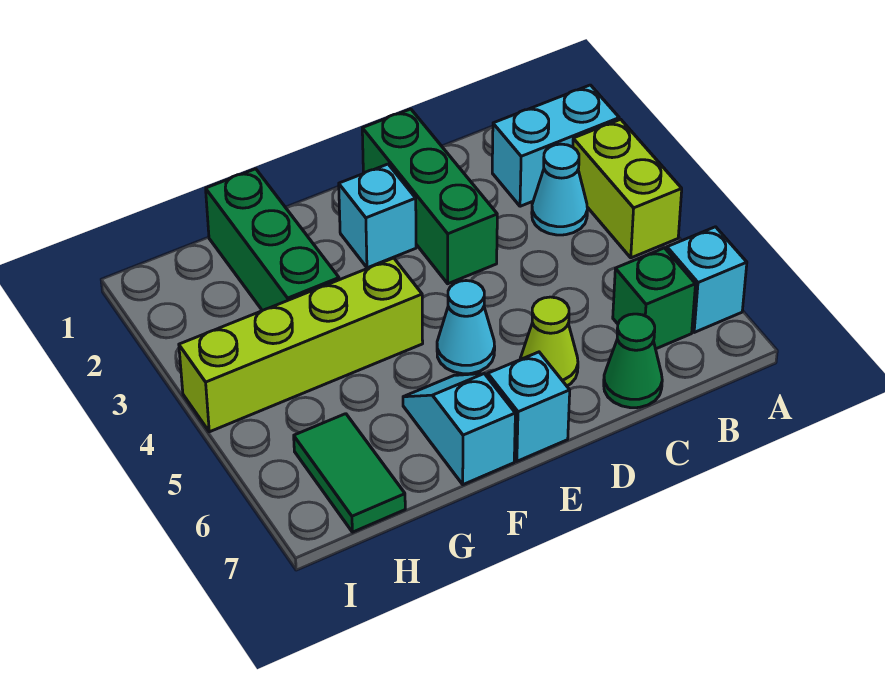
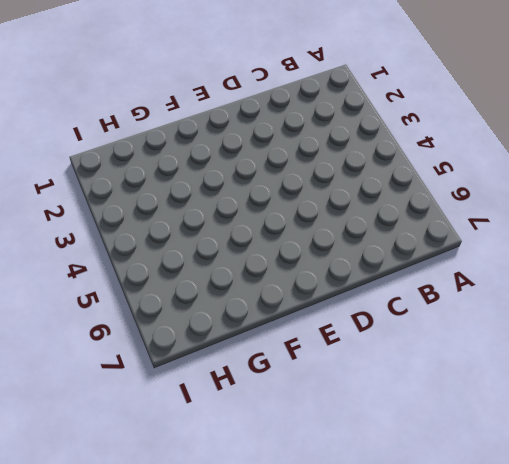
none -> cyan 1x2 brick [492,85,619,206]
none -> lime 1x2 brick [573,119,682,258]
none -> cyan 1x1 brick [667,227,747,333]

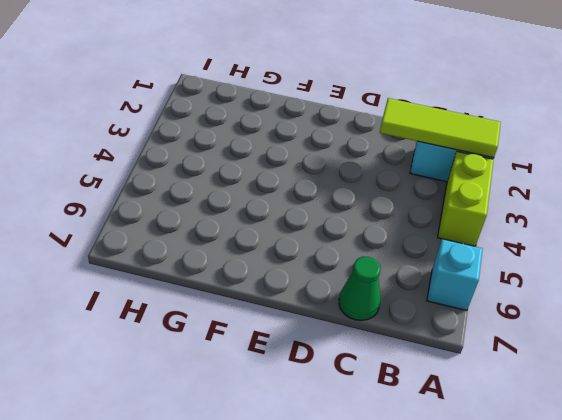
lime 1x3 tile [380,98,501,158] -> none
none -> cyan 1x1 cone [532,144,587,235]
none -> green 1x1 brick [613,248,695,349]
none -> green 1x3 brick [362,109,497,284]

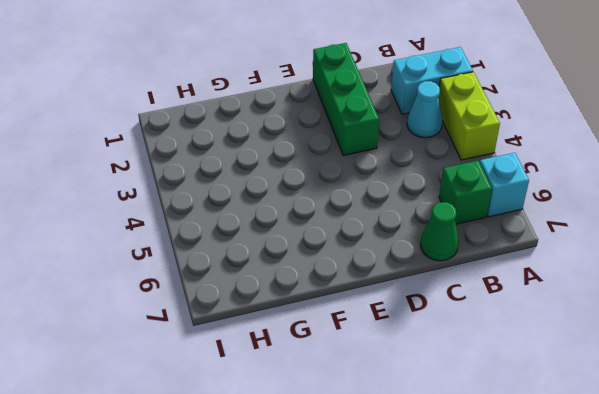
none -> lime 1x1 cone [520,297,578,386]
none -> cyan 1x1 brick [339,164,416,268]
none -> cyan 1x1 cone [437,281,495,374]

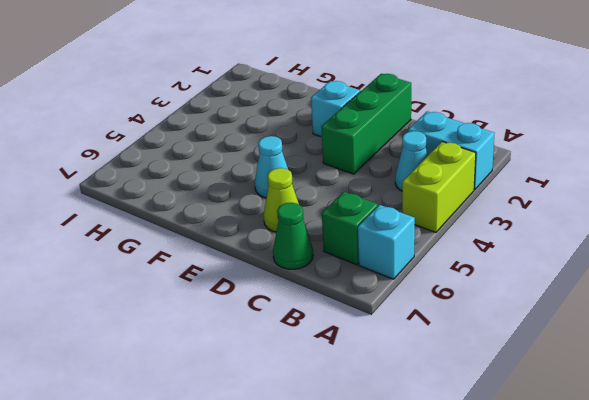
none -> cyan 1x1 brick [488,352,570,461]
none -> lime 1x4 brick [179,258,423,432]
none -> cyan 1x2 slope [403,374,515,485]

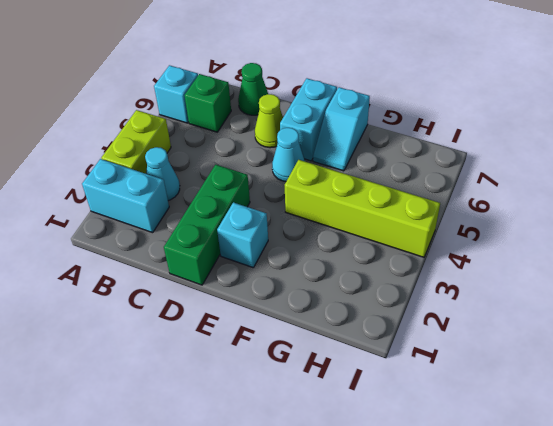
cyan 1x2 brick [280,78,337,161] -> cyan 1x1 brick [488,352,570,461]
none -> green 1x3 brick [206,169,339,311]
none -> green 1x2 tile [294,414,405,532]

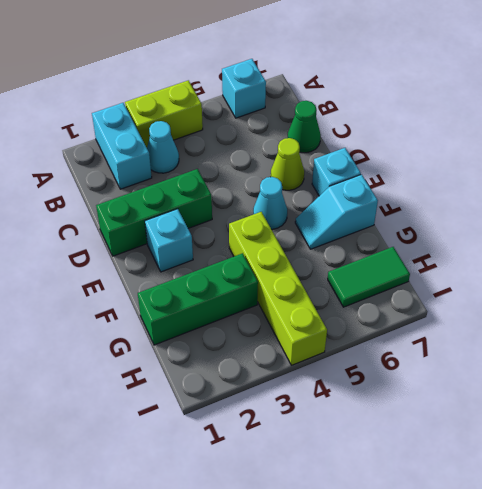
none -> green 1x1 brick [613,248,695,349]

